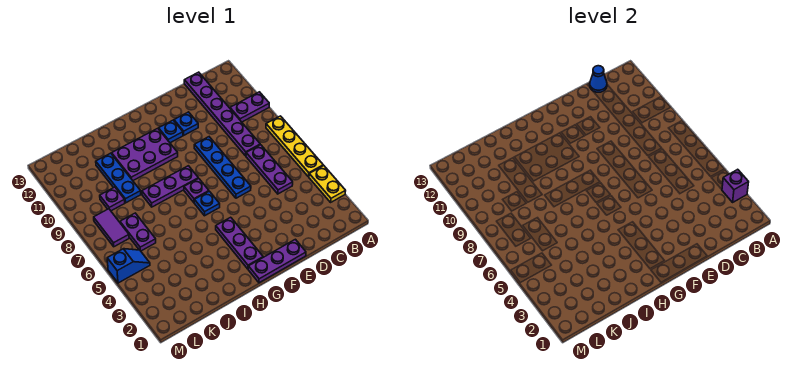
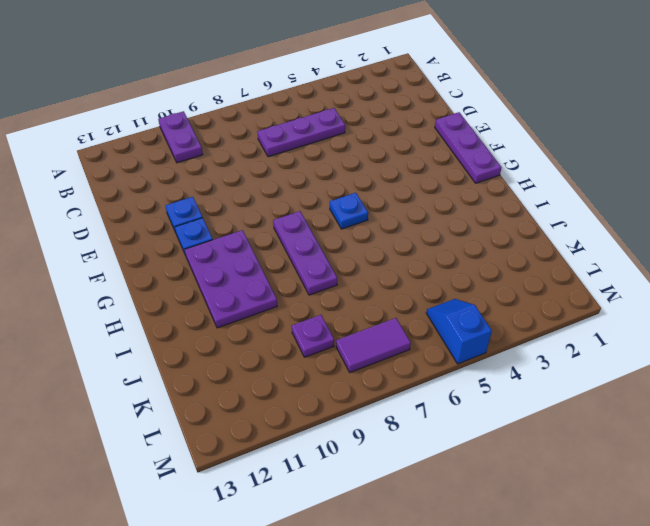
none -> yellow 1x2 plate [309,165,345,202]
none -> yellow 1x4 plate [266,116,323,177]
none -> purple 1x6 plate [184,72,260,156]

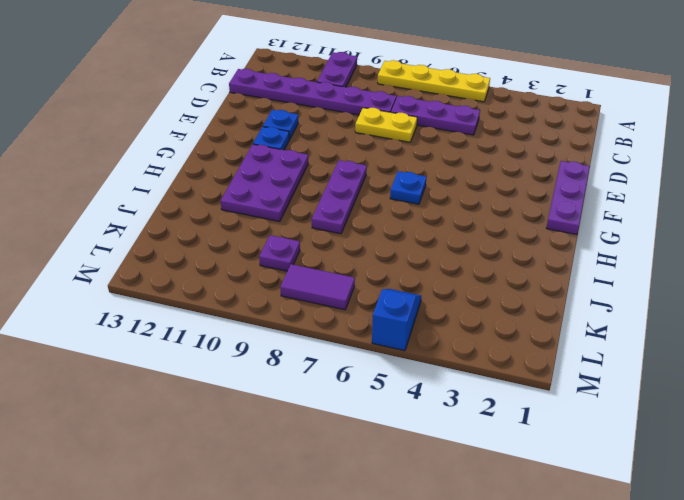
yellow 1x2 plate [355,108,417,142] -> yellow 1x2 plate moved to [309,165,345,202]
none -> blue 1x4 plate [194,137,251,198]
none -> purple 1x3 plate [216,217,263,269]
none -> purple 1x1 plate [184,178,209,202]

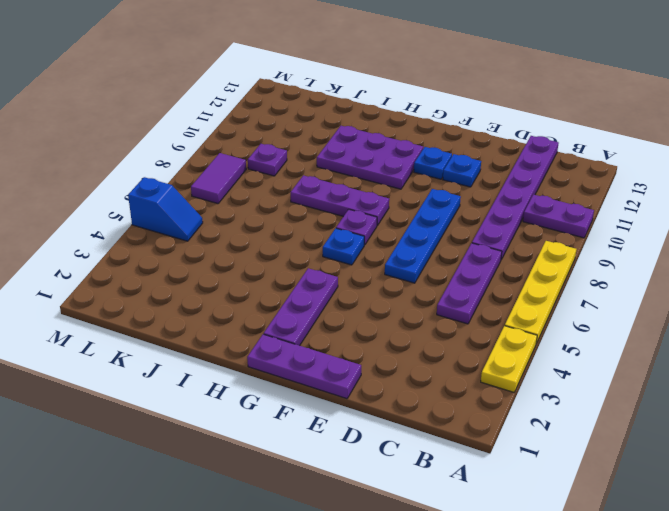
none -> blue 1x3 plate [96,153,141,203]
none -> purple 1x2 plate [120,213,156,251]
none -> purple 1x1 brick [722,169,749,202]

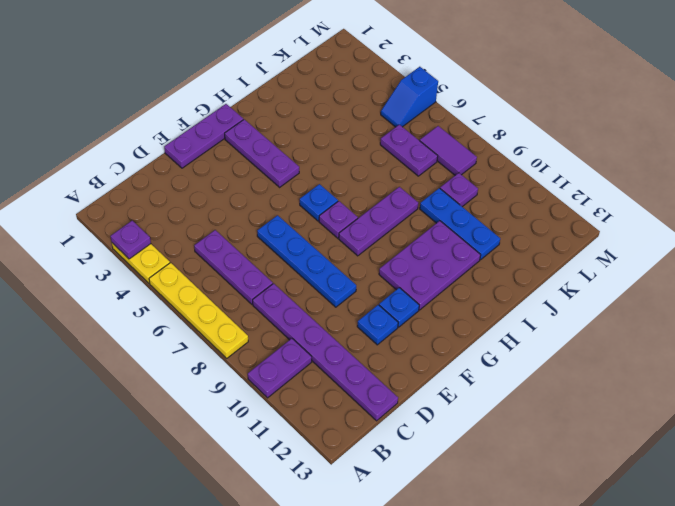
purple 1x1 plate [111,221,151,259] -> purple 1x1 brick [722,169,749,202]
none -> blue 1x1 cone [590,66,607,92]

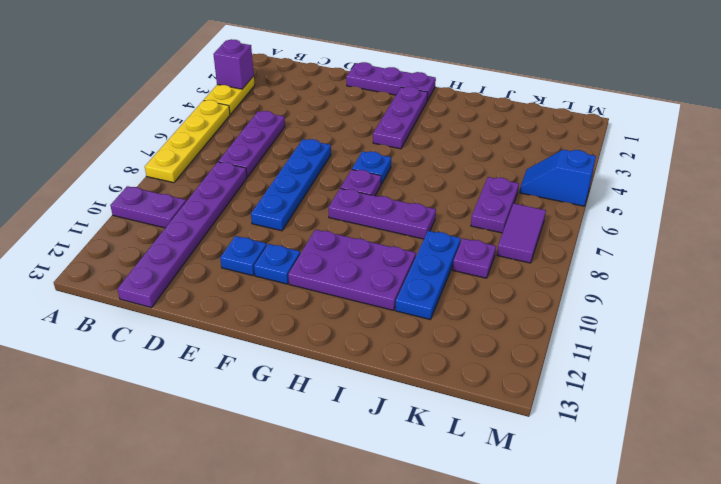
none -> blue 1x1 cone [590,66,607,92]

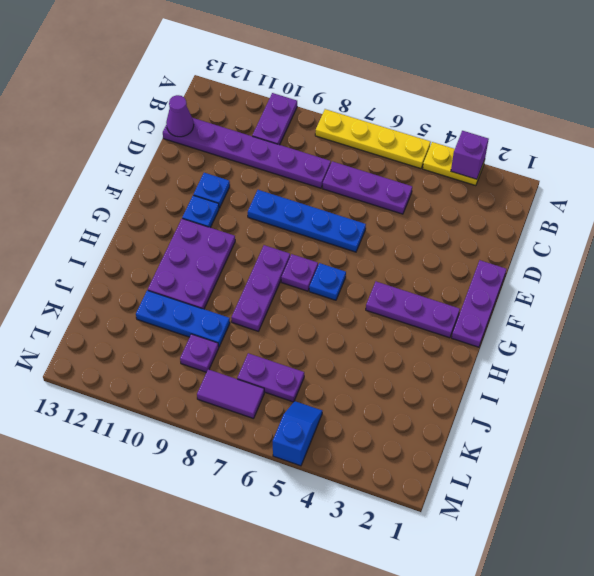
purple 1x1 cone [166,95,194,137] -> blue 1x1 cone [590,66,607,92]

